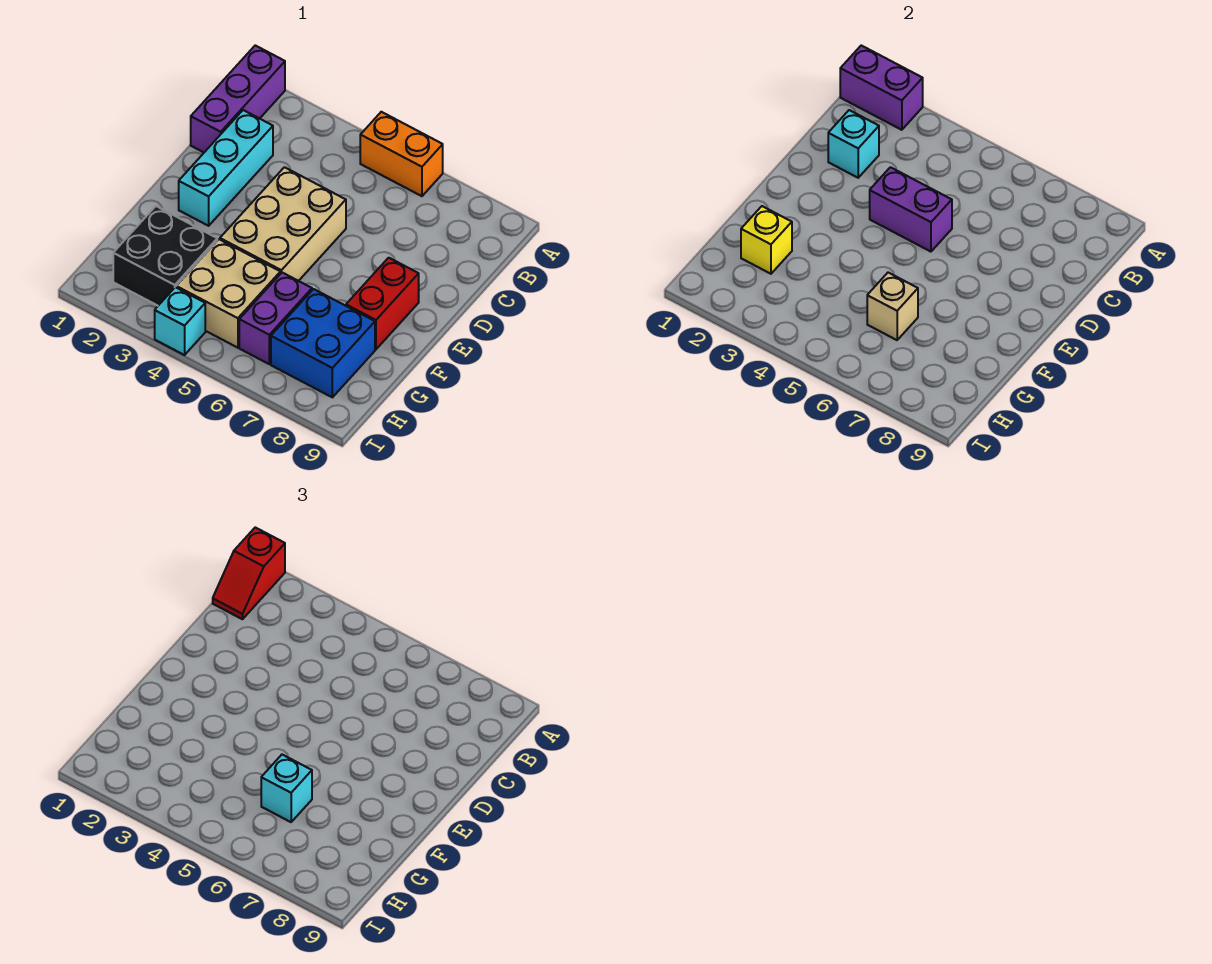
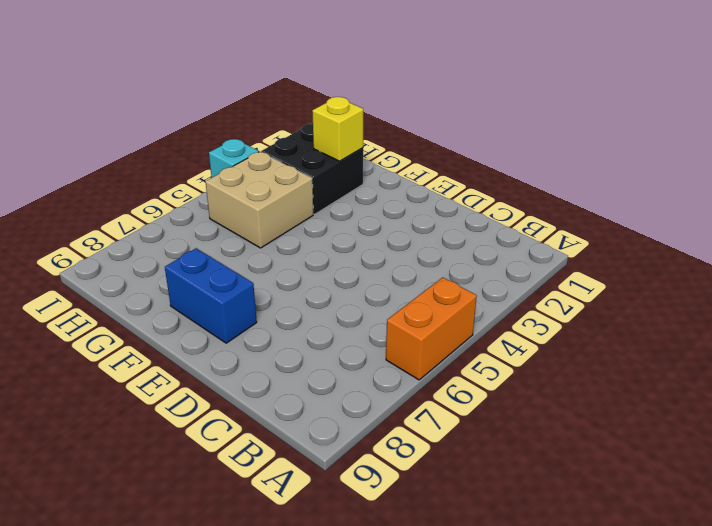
blue 1x2 brick [165,248,257,343] -> red 1x2 brick [346,258,419,349]
none -> purple 1x3 brick [191,45,285,152]
none -> cyan 1x3 brick [179,110,273,226]
none -> tan 2x3 brick [220,167,346,281]

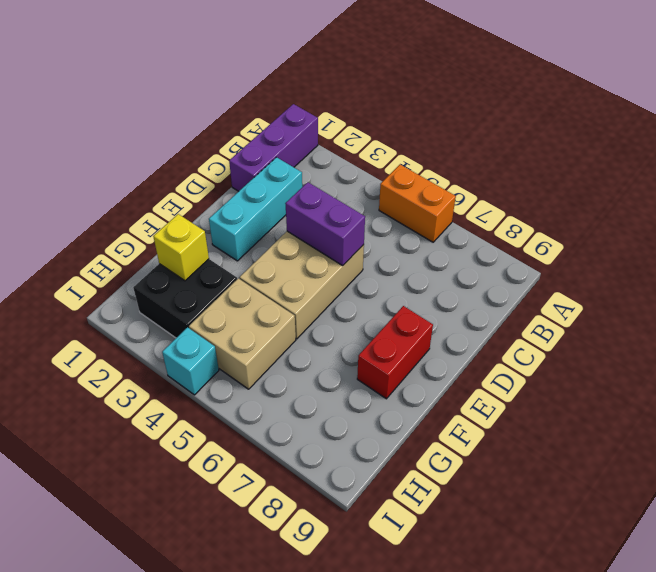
none -> purple 1x2 brick [239,273,312,364]
none -> blue 2x2 brick [271,289,375,397]
none -> purple 1x2 brick [840,45,923,130]

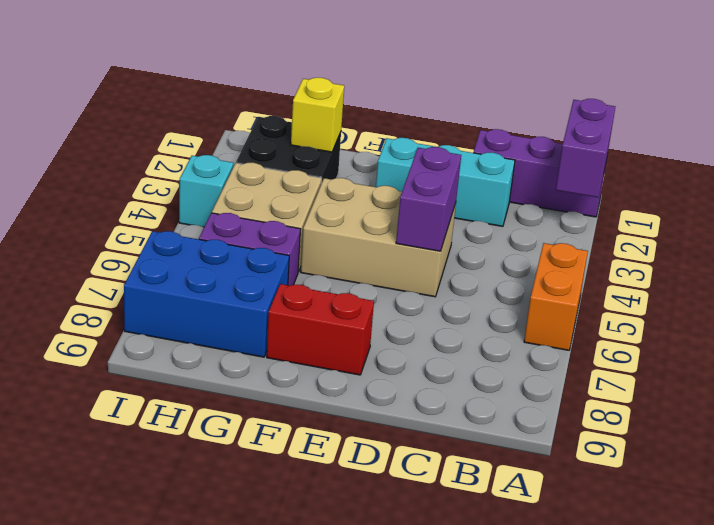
blue 2x3 brick [124,231,289,357] -> blue 2x2 brick [271,289,375,397]
none -> cyan 1x1 brick [828,110,879,178]
none -> tan 1x1 brick [867,273,918,340]
none -> red 1x2 slope [213,527,285,619]

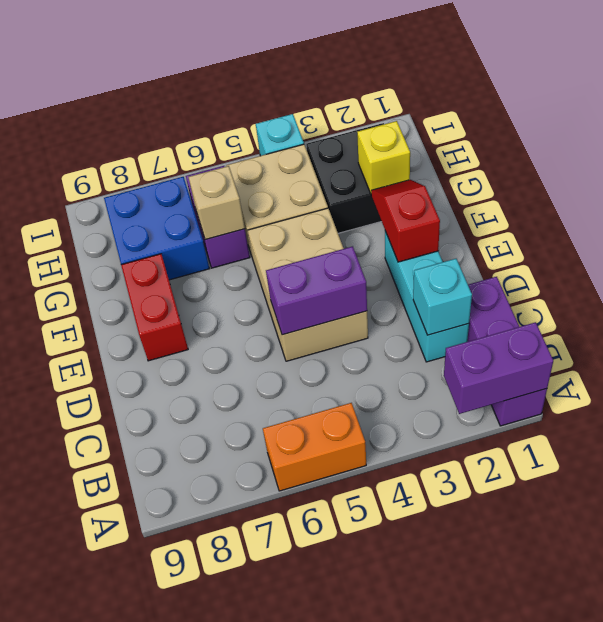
red 1x2 slope [371,180,440,262] -> red 1x2 slope moved to [213,527,285,619]
none -> cyan 1x1 brick [261,755,312,822]

